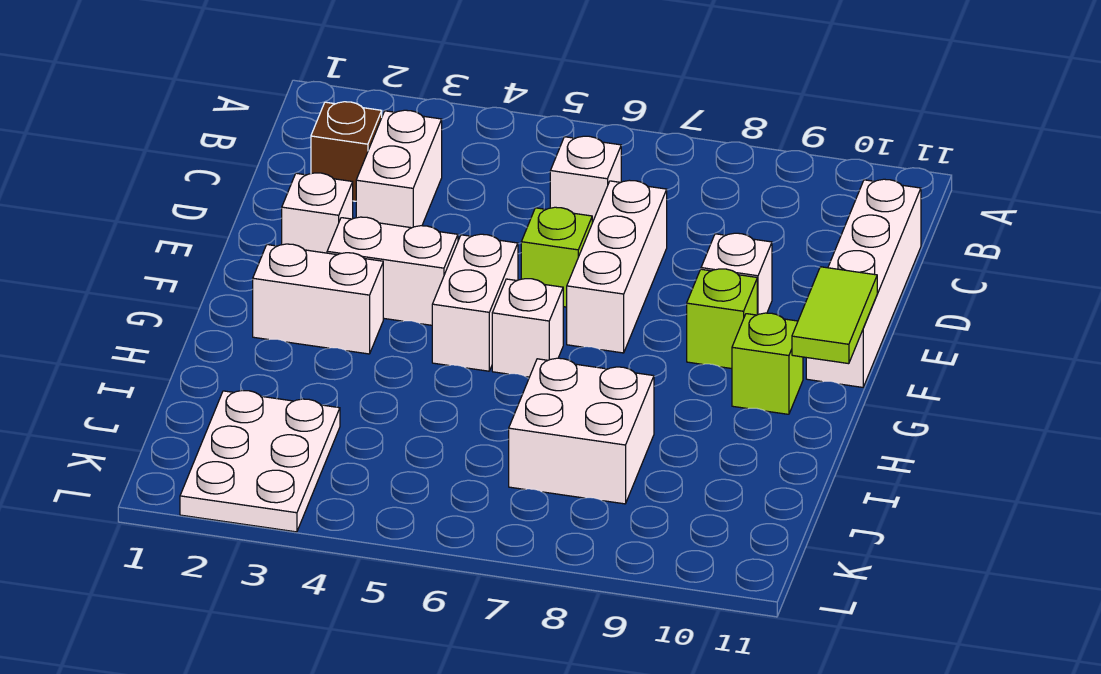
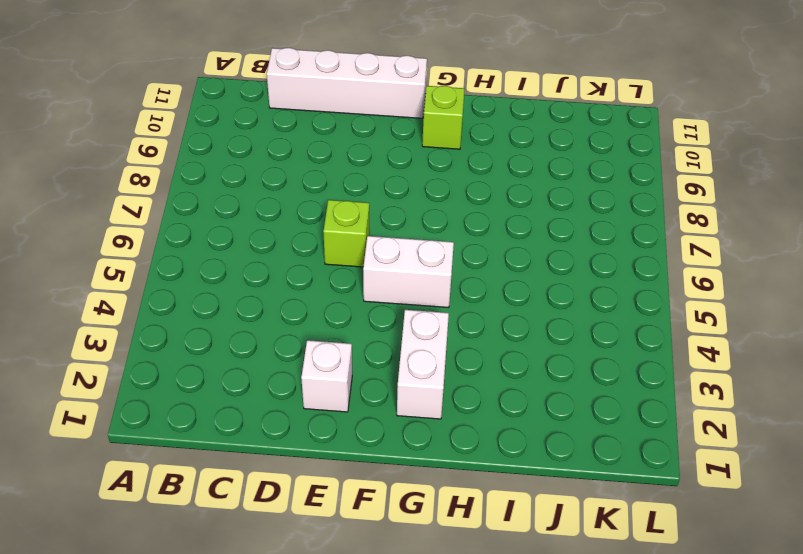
none -> brown 1x1 brick [311,102,382,201]
none -> white 1x2 brick [356,110,442,228]
none -> white 1x1 brick [550,136,621,223]

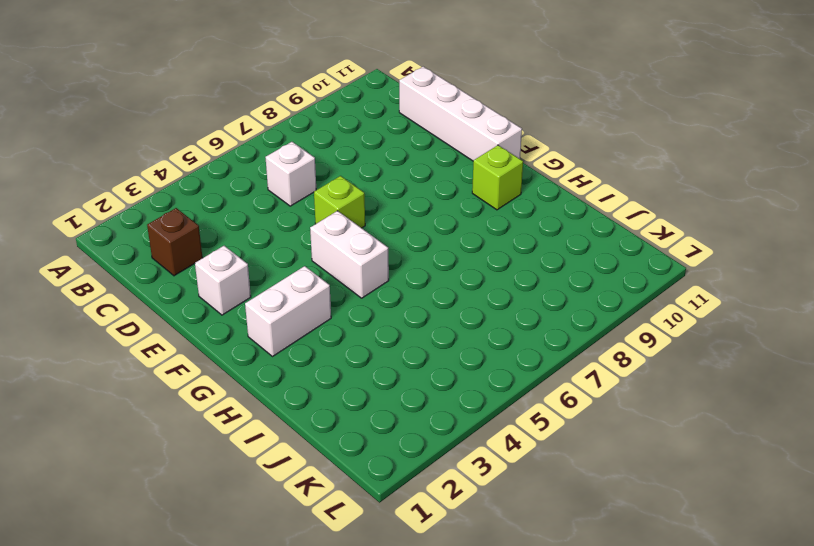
none -> white 1x2 brick [356,110,442,228]
none -> white 1x3 brick [567,180,667,353]
none -> white 1x1 brick [701,233,772,315]

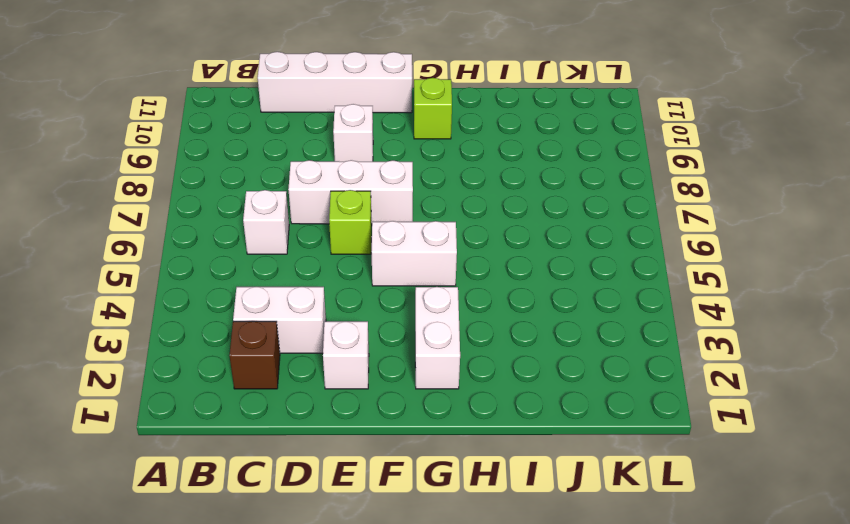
none -> white 1x2 brick [327,217,458,325]
none -> lime 1x1 brick [687,269,757,369]
none -> white 1x1 brick [492,279,563,377]

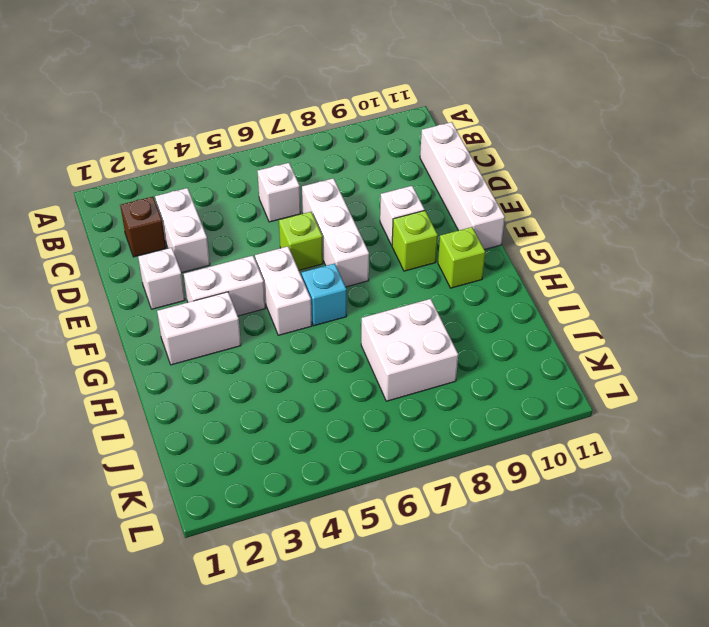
cyan 1x1 brick [302,264,347,326] -> white 1x1 brick [492,279,563,377]
none -> white 2x3 plate [180,390,340,532]
none -> lime 1x2 tile [792,267,877,364]

